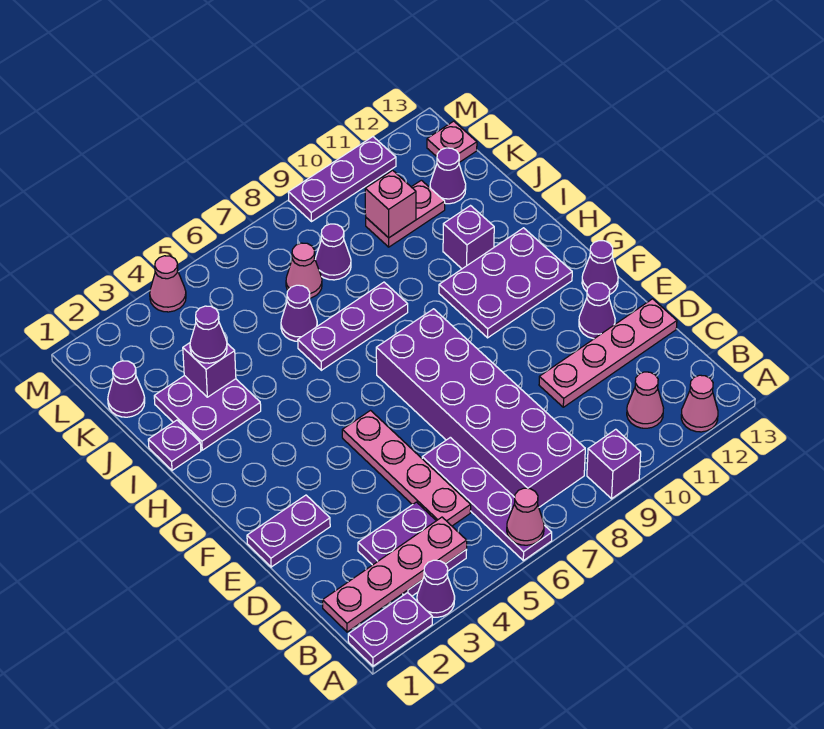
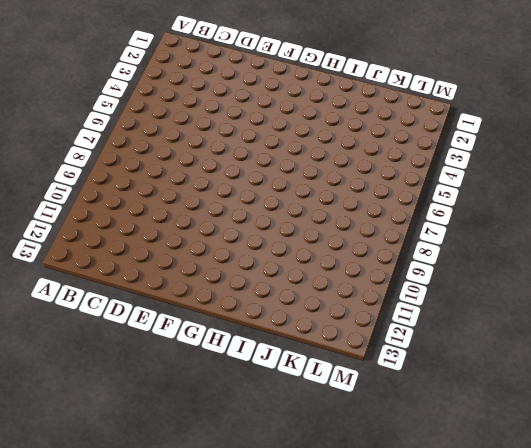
none -> purple 1x2 plate [348,593,432,666]
none -> purple 1x1 cone [417,560,455,617]
none -> purple 1x4 plate [422,437,552,561]
none -> purple 1x1 brick [587,429,641,499]

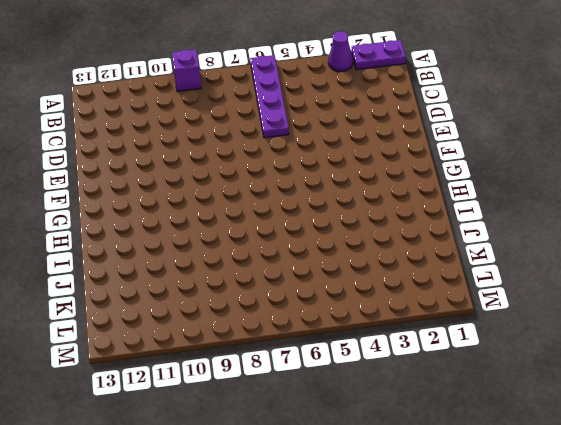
none -> pink 1x1 cone [681,375,718,432]
none -> purple 2x2 plate [358,502,466,596]
none -> purple 2x6 brick [376,309,585,507]
none -> pink 1x1 cone [627,372,664,428]

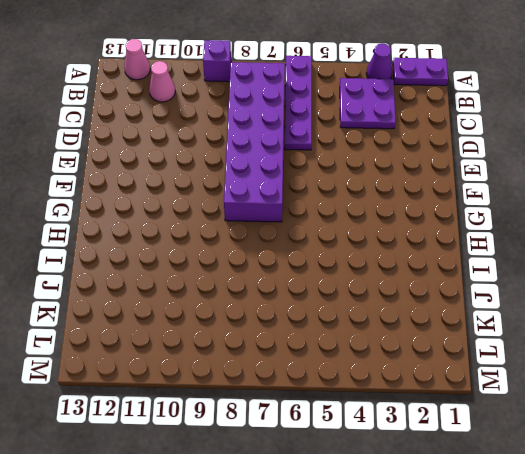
none -> pink 1x4 plate [342,411,471,526]
none -> pink 1x4 plate [539,299,677,407]
none -> purple 1x2 plate [247,495,330,567]
none -> purple 1x1 cone [579,283,615,339]

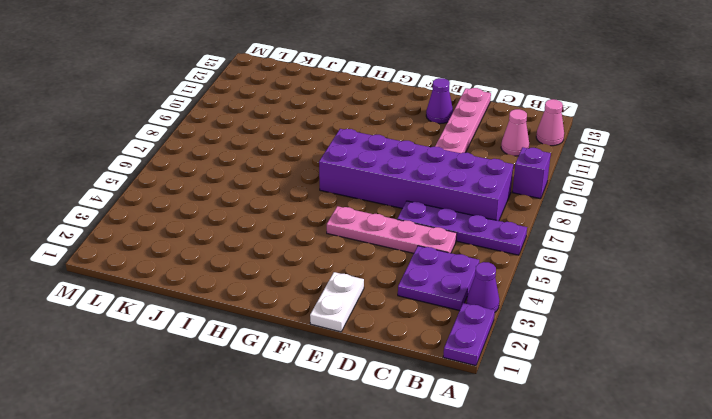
white 1x2 plate [310,272,364,332] -> purple 1x2 plate [247,495,330,567]
none -> purple 1x1 cone [582,241,618,295]
none -> purple 2x3 plate [439,228,572,338]
none -> purple 1x1 plate [148,420,201,470]
none -> purple 2x2 plate [154,376,261,450]

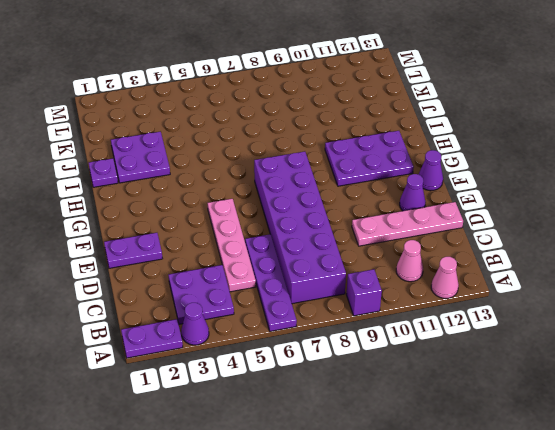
none -> purple 1x3 plate [298,282,408,370]
none -> purple 1x1 brick [443,206,494,269]
none -> purple 1x1 cone [281,285,317,341]
none -> purple 1x1 cone [108,361,145,417]

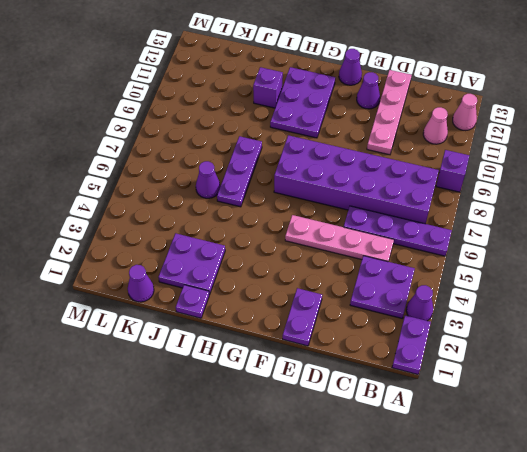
none -> pink 1x1 cone [286,243,322,298]
none -> purple 1x1 cone [315,224,351,280]
none -> pink 1x2 plate [366,180,445,247]
none -> purple 1x1 cone [430,148,466,204]

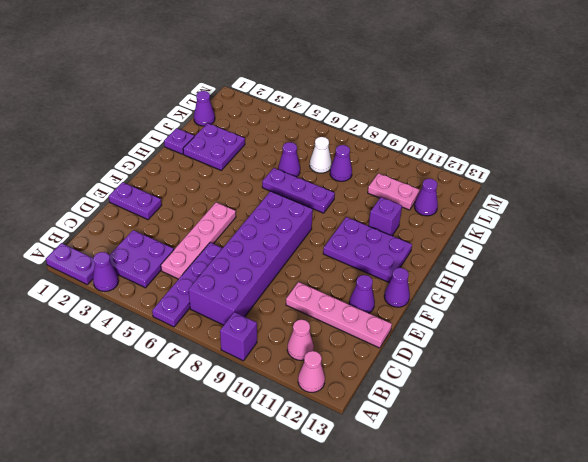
white 1x1 cone [310,137,332,173] -> pink 1x1 cone [286,243,322,298]
none -> pink 1x1 plate [427,121,477,162]
none -> pink 1x1 cone [150,256,186,312]
none -> purple 1x3 plate [288,137,396,221]
none -> pink 1x1 cone [507,488,544,545]

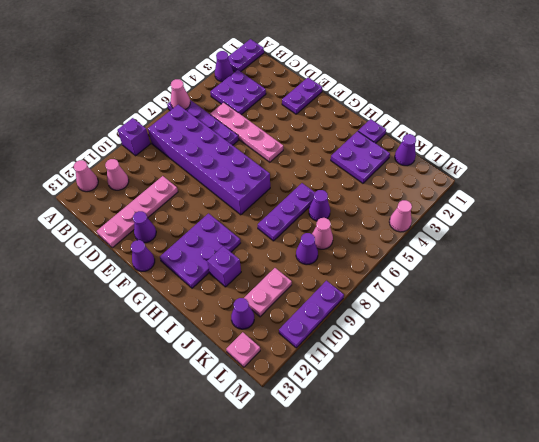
none -> pink 1x4 plate [323,517,467,632]
none -> purple 1x1 brick [183,343,236,397]
none -> pink 1x1 brick [365,170,416,238]
none -> purple 1x1 cone [190,306,227,363]

